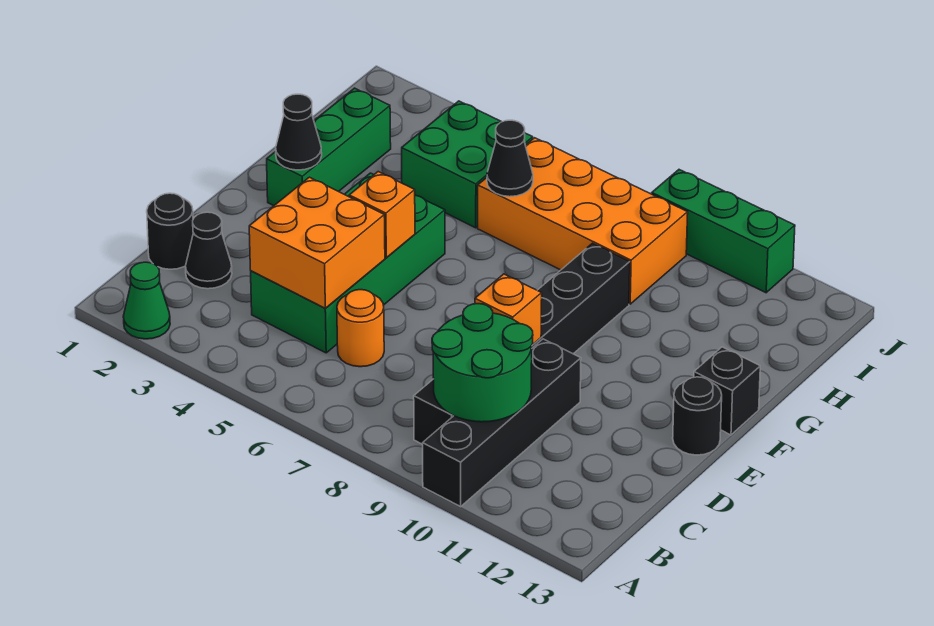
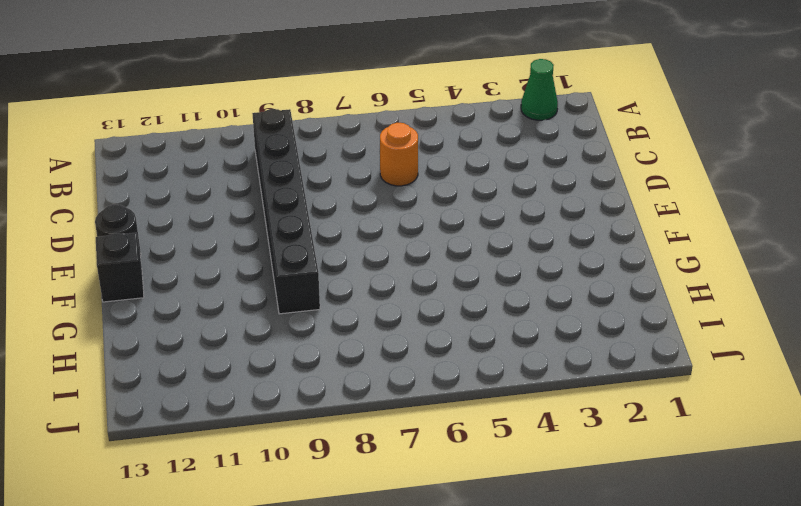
none -> black 1x4 brick [423,339,581,507]
none -> black 1x1 round brick [147,193,193,269]
none -> black 1x1 cone [186,212,232,289]

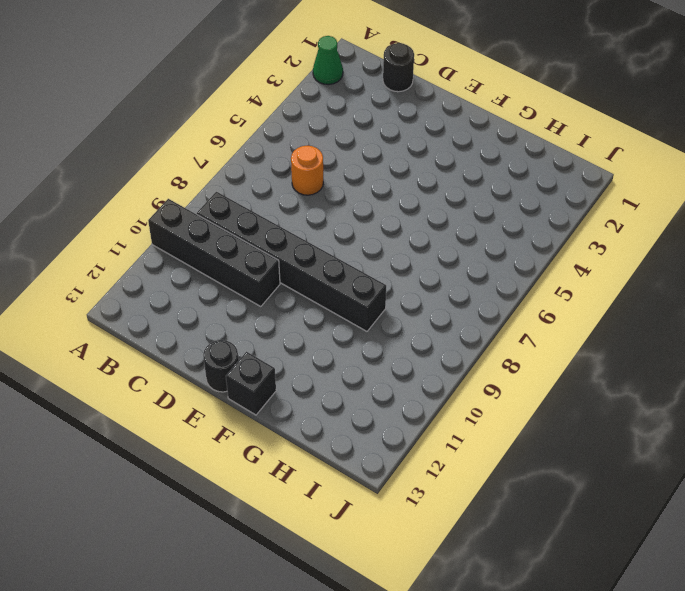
none -> black 1x1 cone [186,212,232,289]
none -> green 2x4 brick [251,173,445,353]
none -> green 1x3 brick [267,88,391,206]

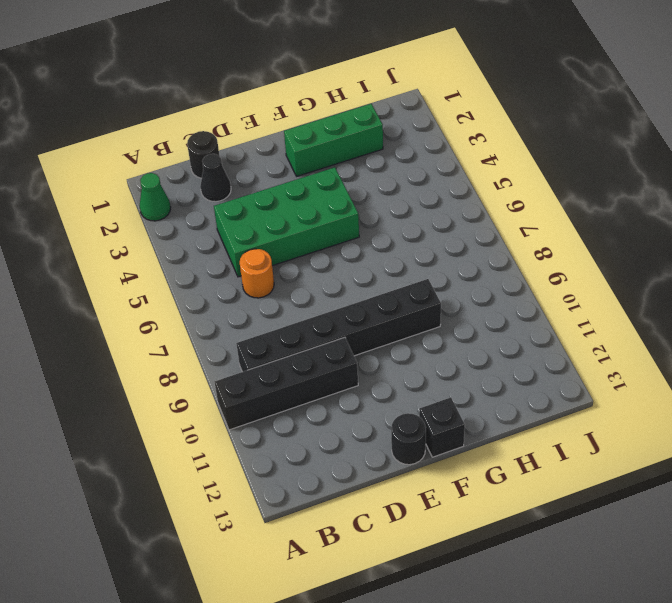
none -> green 2x2 brick [402,101,533,228]
none -> orange 2x4 brick [478,138,688,304]
none -> green 1x3 brick [652,170,795,293]

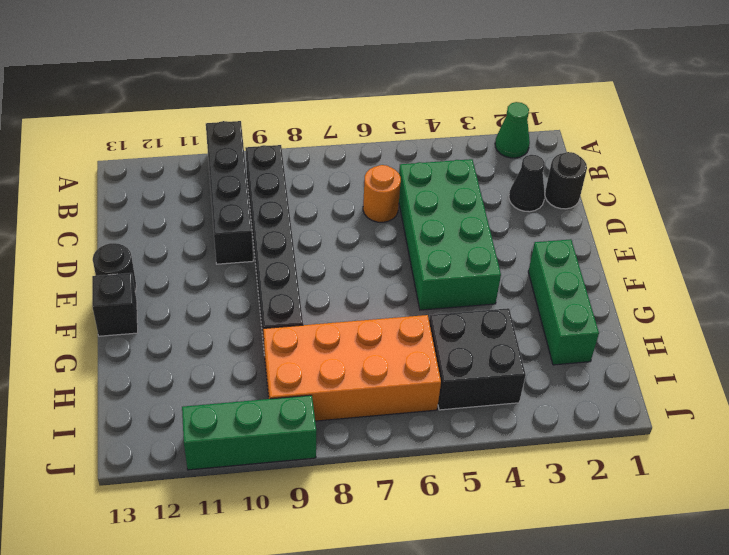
black 2x2 brick [429,308,526,410] -> green 2x2 brick [402,101,533,228]
none -> green 2x2 round brick [432,304,533,422]
none -> orange 2x2 brick [249,177,385,308]
none -> orange 1x1 brick [475,274,542,345]

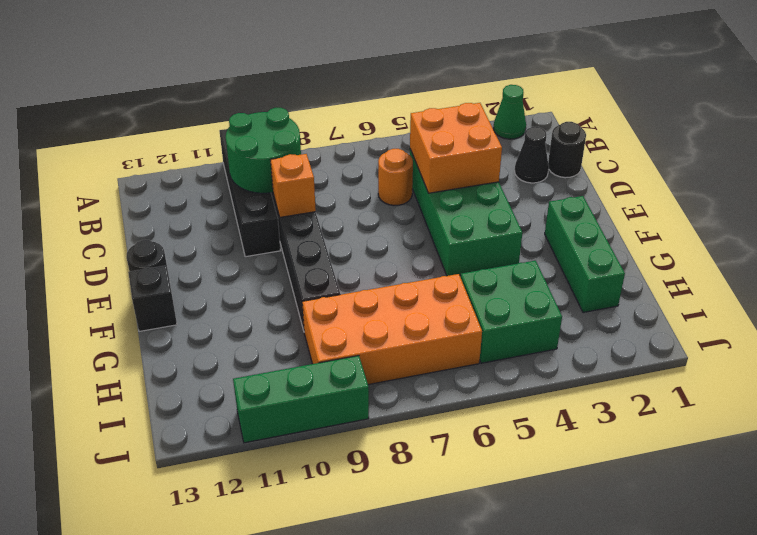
none -> orange 1x1 brick [349,172,415,258]
none -> black 1x1 cone [276,94,322,170]
none -> black 1x1 cone [487,120,533,197]

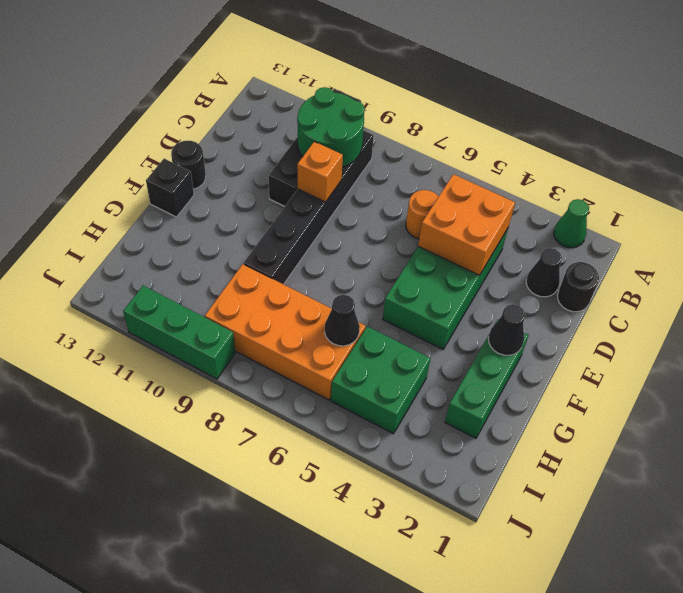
none -> orange 1x1 brick [349,172,415,258]

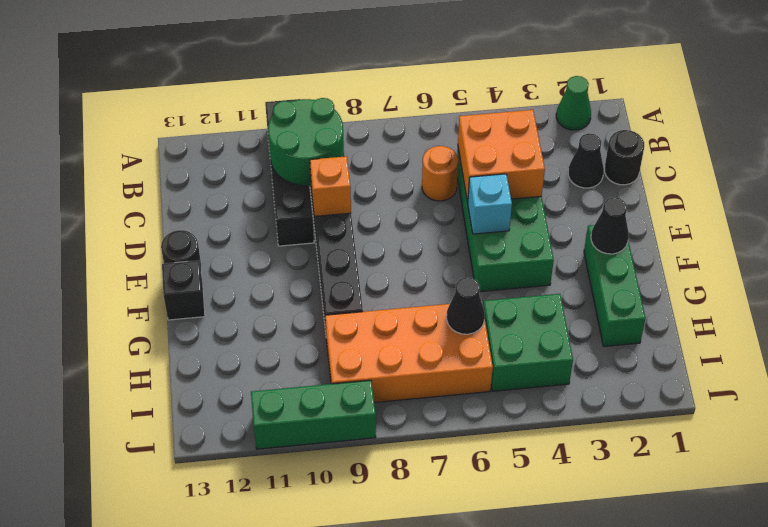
cyan 1x1 brick [468,174,512,234] -> orange 1x1 brick [349,172,415,258]

